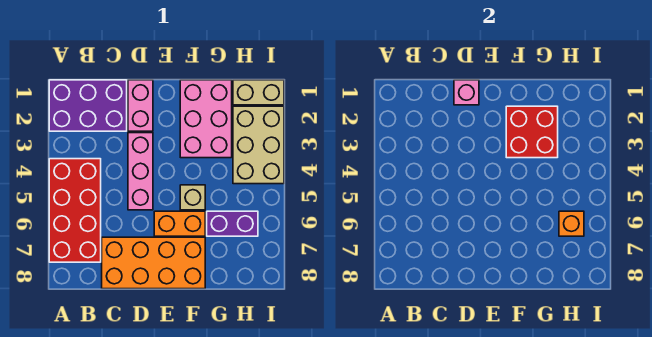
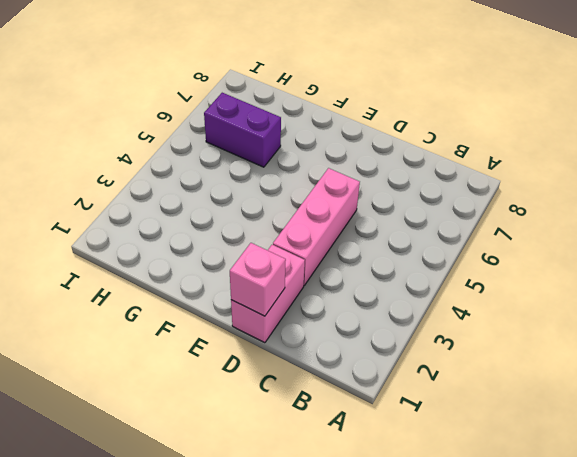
none -> purple 2x3 brick [49,80,127,131]
none -> red 2x4 brick [49,159,101,262]
none -> orange 2x4 brick [102,237,205,289]

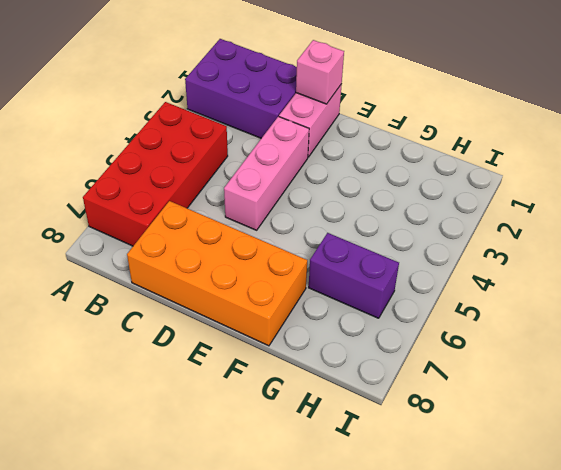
none -> orange 1x2 brick [154,211,205,236]
none -> pink 2x3 brick [180,80,232,158]
none -> tan 1x1 brick [180,185,205,210]

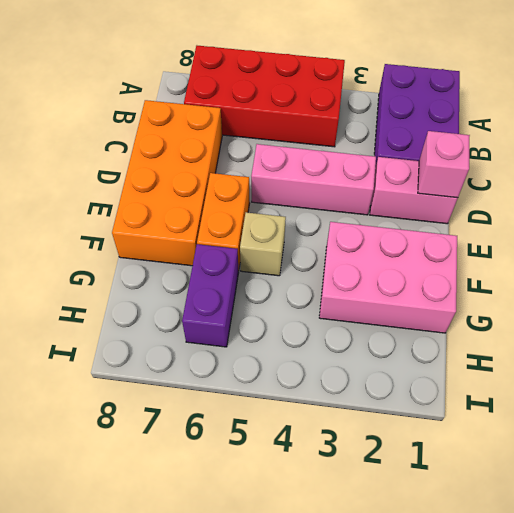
none -> tan 1x2 brick [233,80,284,105]
none -> tan 2x3 brick [233,106,284,184]
none -> red 2x2 brick [506,106,558,158]

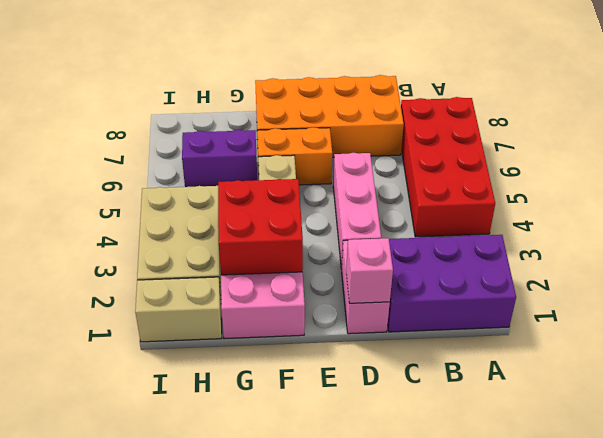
none -> orange 1x1 brick [559,211,584,236]

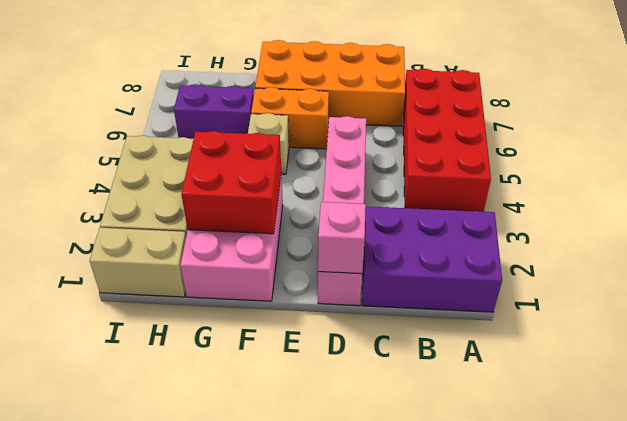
none -> orange 1x1 brick [559,211,584,236]

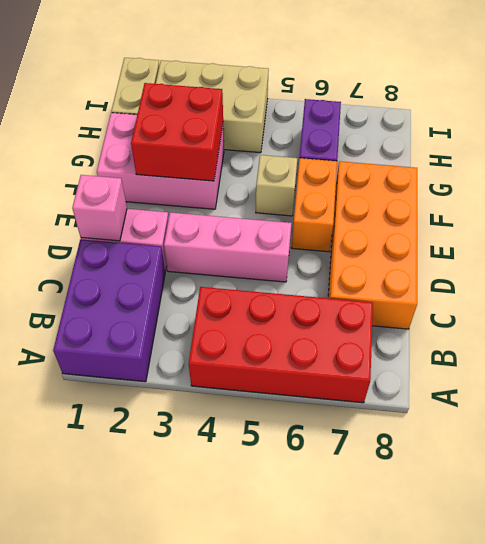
none -> orange 1x1 brick [559,211,584,236]

